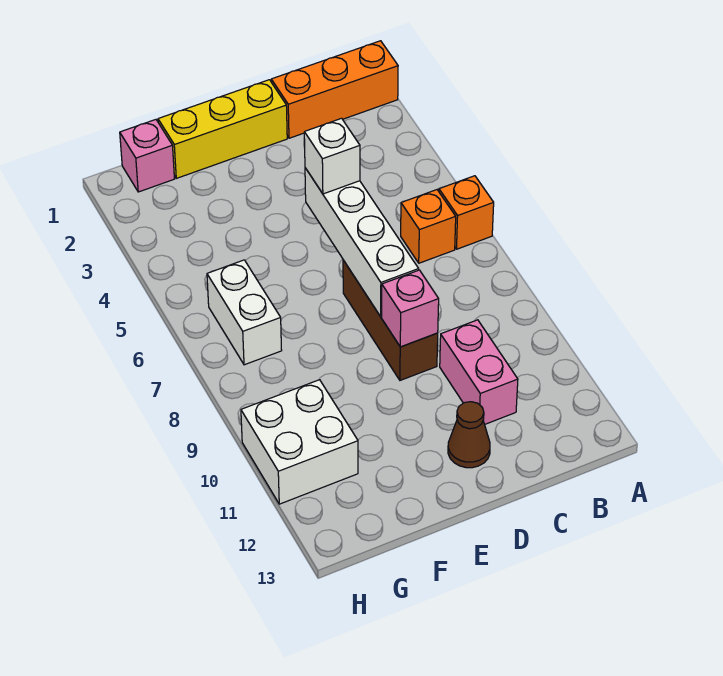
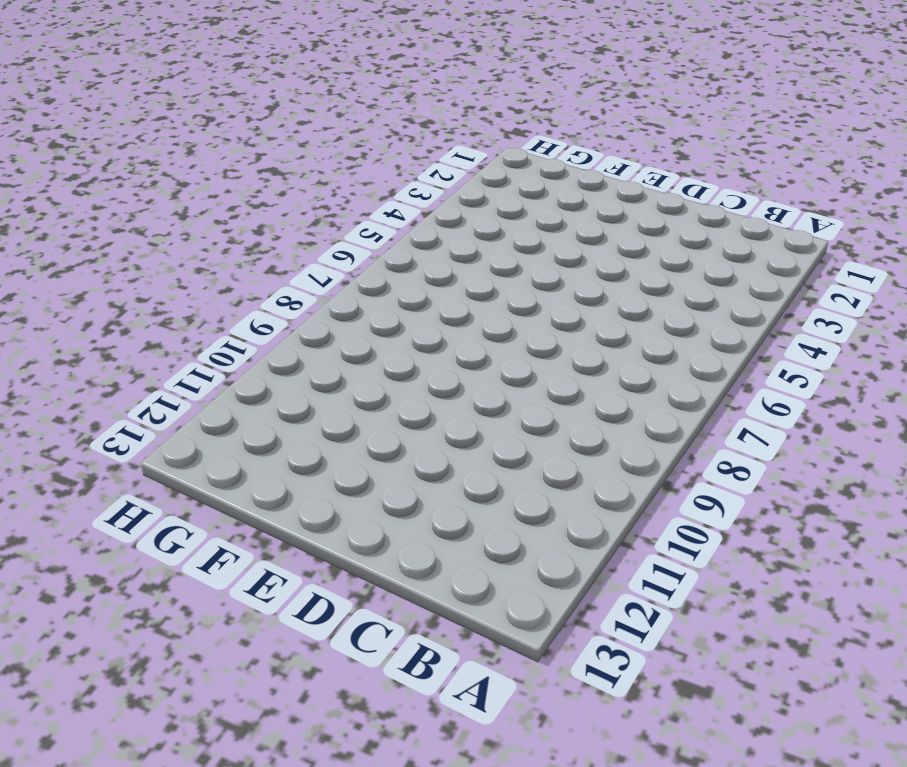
none -> orange 1x3 brick [271,41,398,138]
none -> orange 1x1 brick [439,176,494,249]
none -> orange 1x1 brick [401,190,456,263]

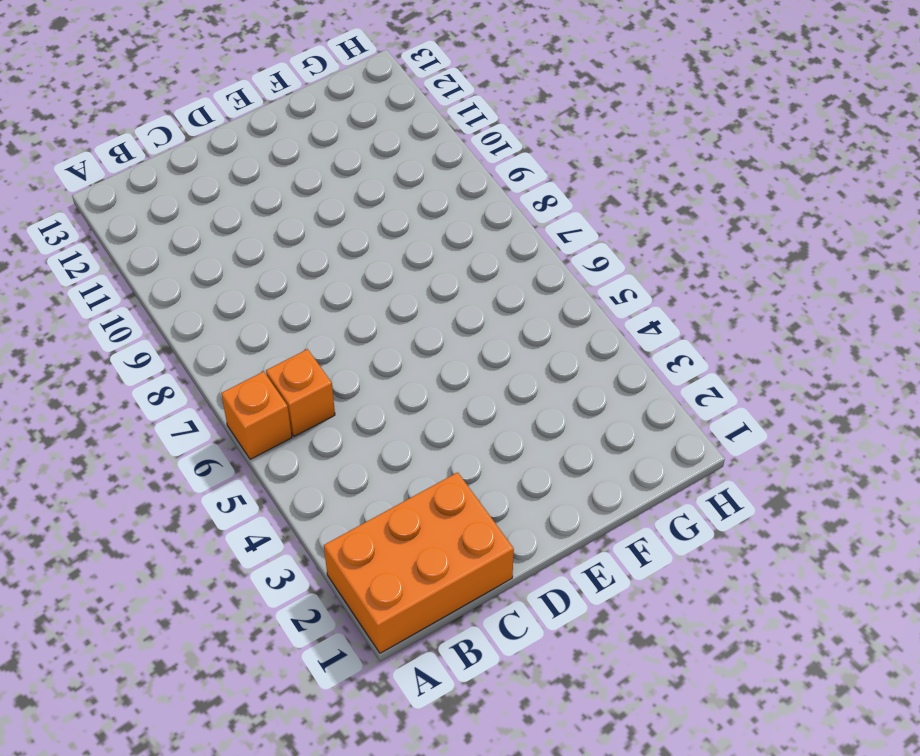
orange 2x3 brick [324,472,514,653] -> orange 1x3 brick [271,41,398,138]
none -> pink 1x2 brick [440,320,518,424]
none -> yellow 1x3 brick [158,80,287,178]
none -> brown 1x3 brick [343,260,438,380]

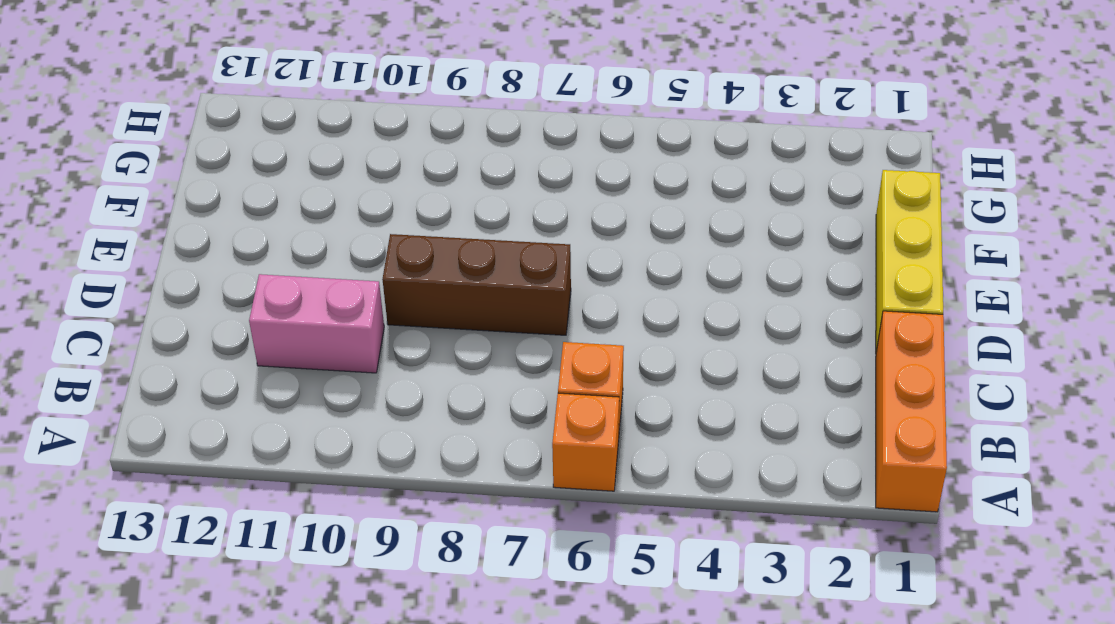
none -> brown 1x1 cone [448,402,490,468]
none -> pink 1x1 brick [120,120,174,192]
none -> white 1x2 brick [207,260,282,365]

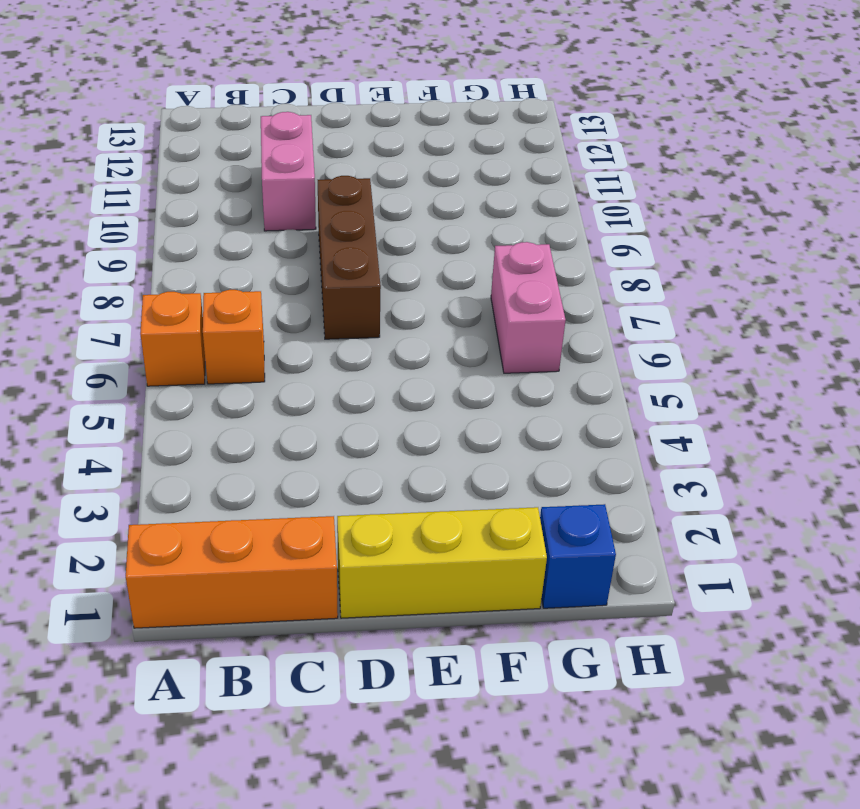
blue 1x1 brick [540,504,616,608] -> pink 1x1 brick [120,120,174,192]
pink 1x2 brick [491,242,566,373] -> white 1x2 brick [207,260,282,365]
none -> brown 1x1 cone [448,402,490,468]
none -> white 2x2 brick [241,380,358,504]
none -> white 1x4 brick [305,168,419,317]

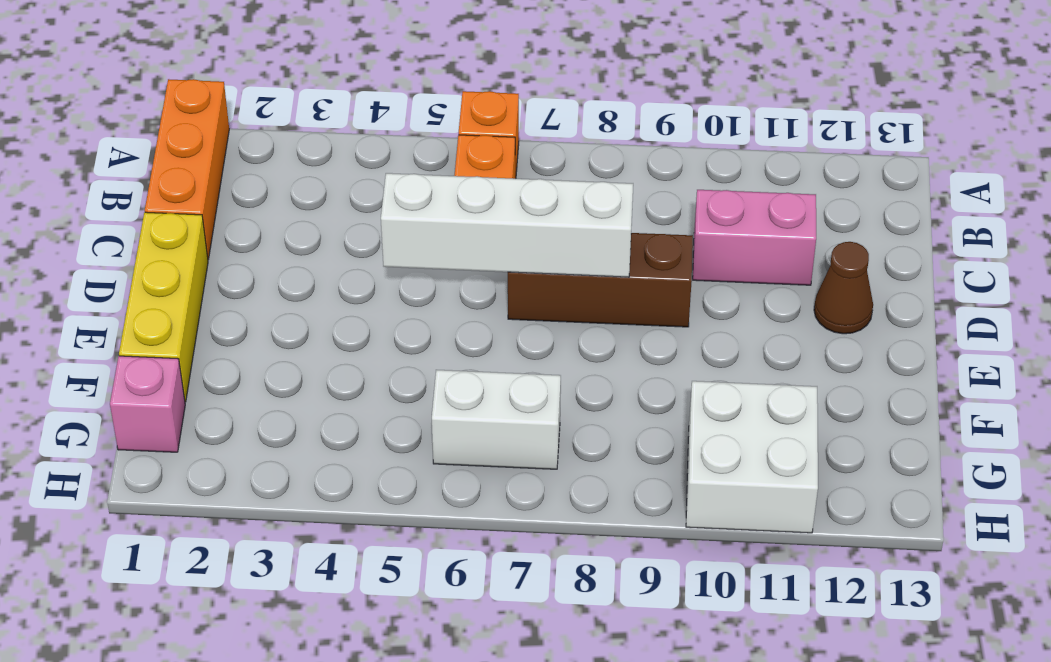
none -> pink 1x1 brick [382,270,439,347]
none -> white 1x1 brick [304,118,360,194]

